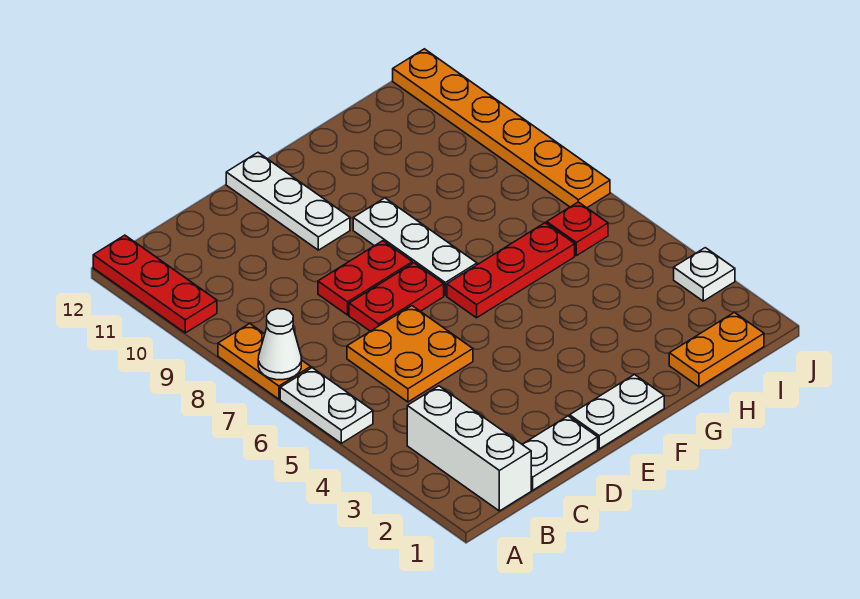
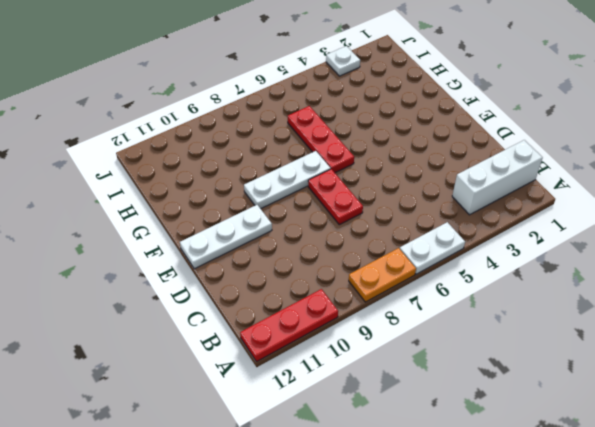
none -> white 1x2 plate [522,416,598,490]
none -> orange 2x2 plate [347,306,473,402]
none -> red 1x2 plate [318,241,413,315]

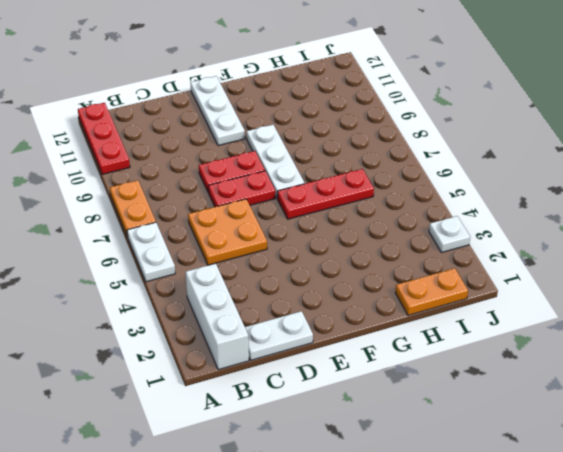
none -> white 1x2 plate [570,375,664,449]
none -> red 1x1 plate [547,202,608,256]
none -> orange 1x6 plate [393,49,610,208]

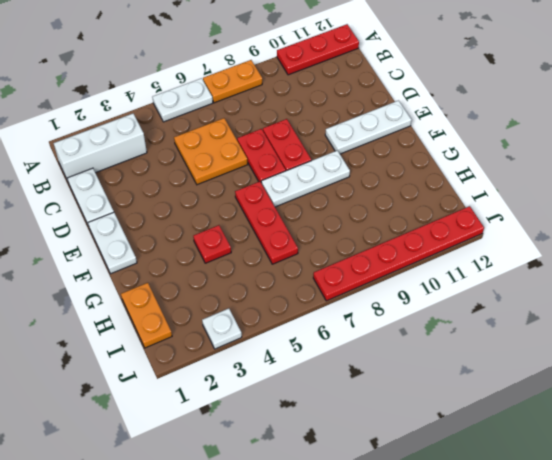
red 1x1 plate [193,225,231,263] -> red 1x1 plate moved to [547,202,608,256]
red 1x6 plate [313,206,484,301] -> orange 1x6 plate [393,49,610,208]
none -> white 1x1 cone [258,309,301,380]

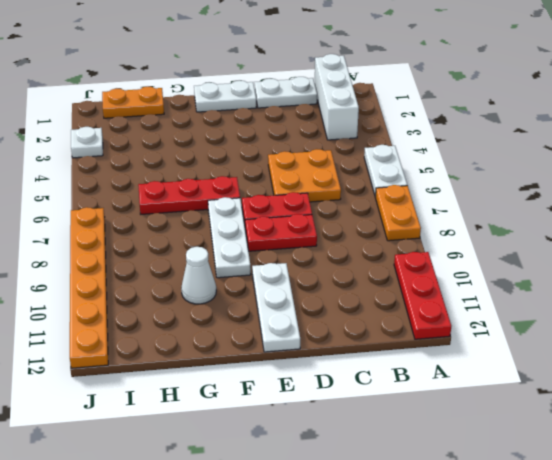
white 1x1 cone [181,247,216,304] -> white 1x1 cone moved to [258,309,301,380]
none -> red 1x1 plate [547,202,608,256]

